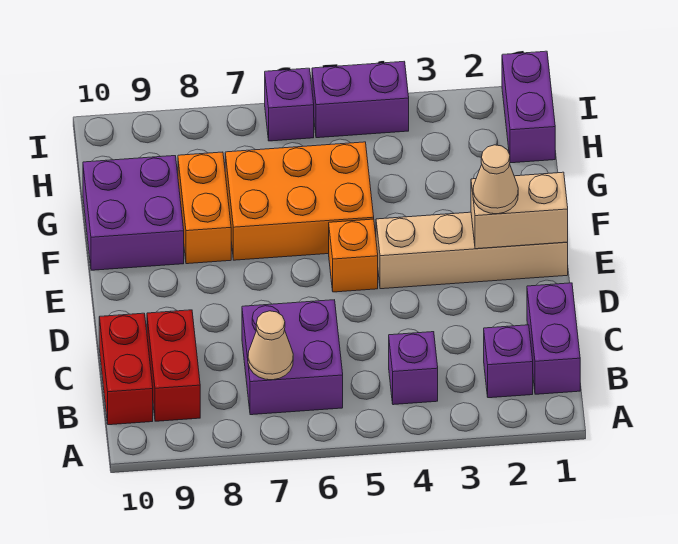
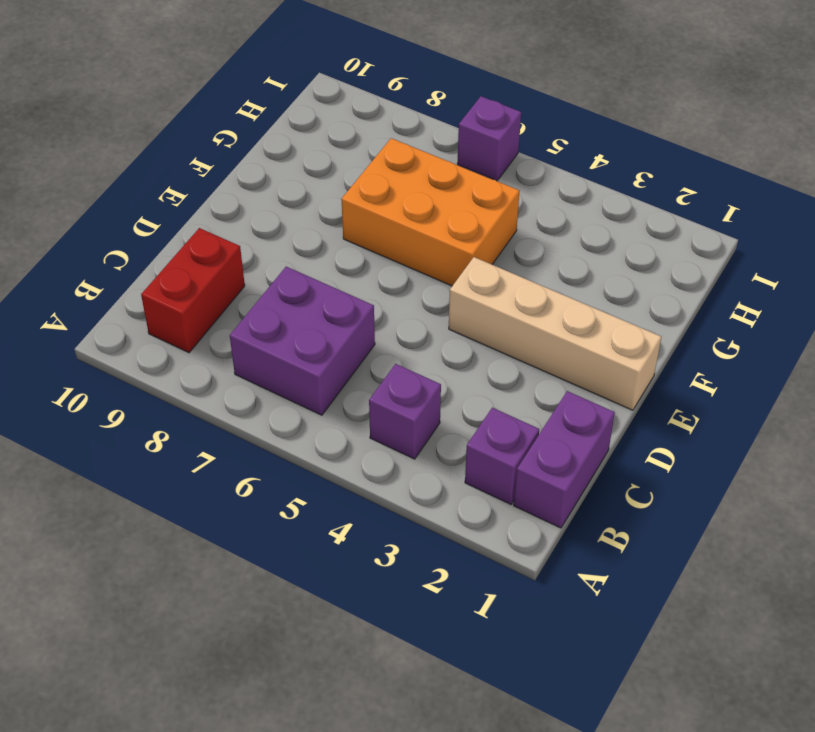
none -> red 1x2 brick [99,313,153,425]
none -> orange 1x1 brick [329,219,378,292]
none -> orange 1x2 brick [178,152,231,264]

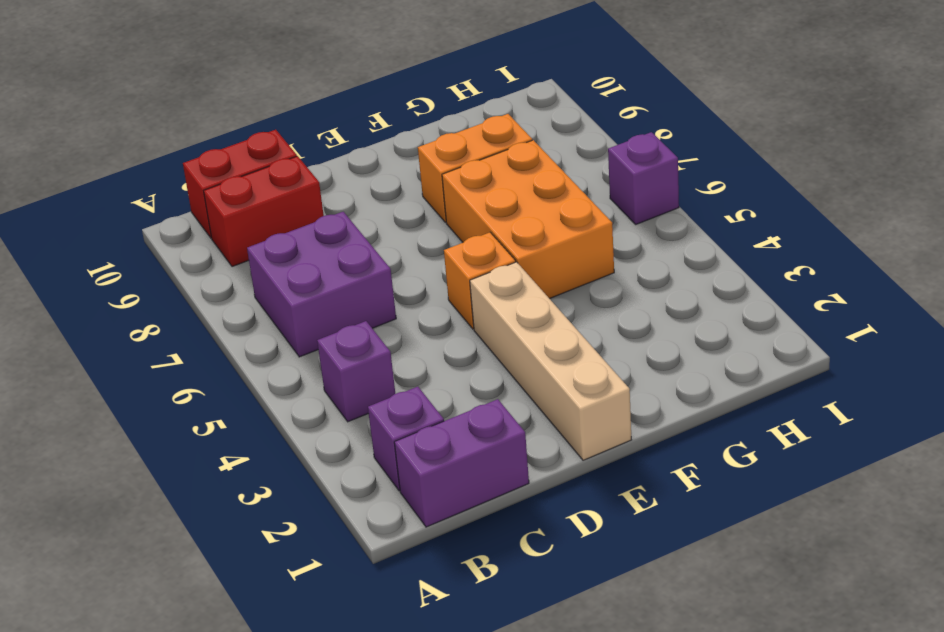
none -> purple 2x2 brick [83,156,184,270]
none -> purple 1x2 brick [502,51,555,163]
none -> purple 1x2 brick [312,62,409,138]

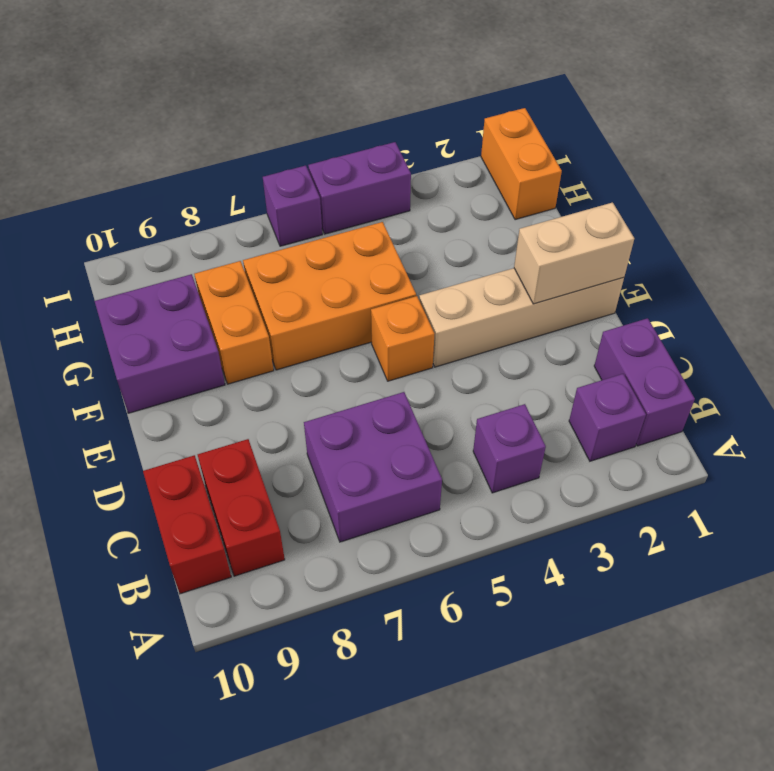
orange 1x2 brick [481,108,562,220] -> purple 1x2 brick [502,51,555,163]
none -> tan 1x1 cone [248,311,293,380]
none -> tan 1x1 cone [473,145,518,214]

